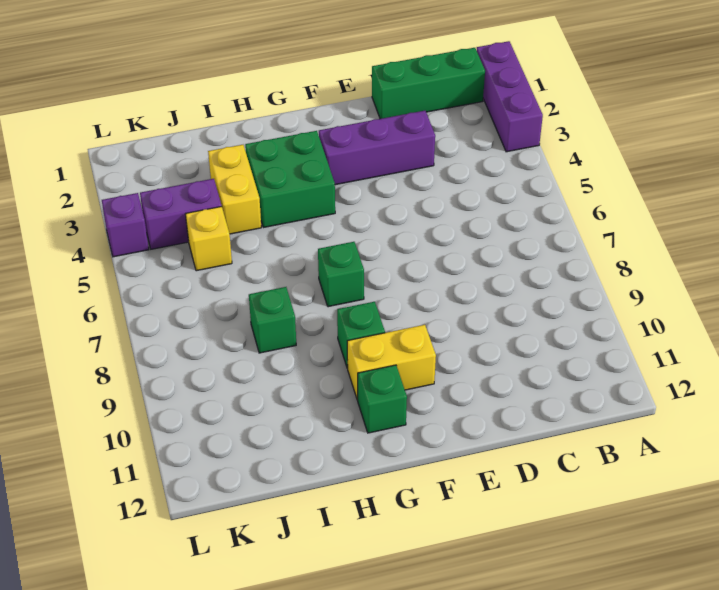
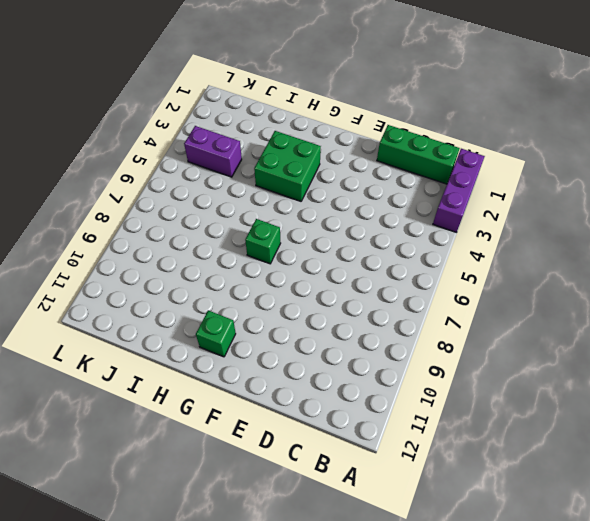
none -> purple 1x3 brick [319,111,435,185]
none -> yellow 1x2 brick [347,325,436,400]
none -> green 1x1 brick [337,302,385,368]

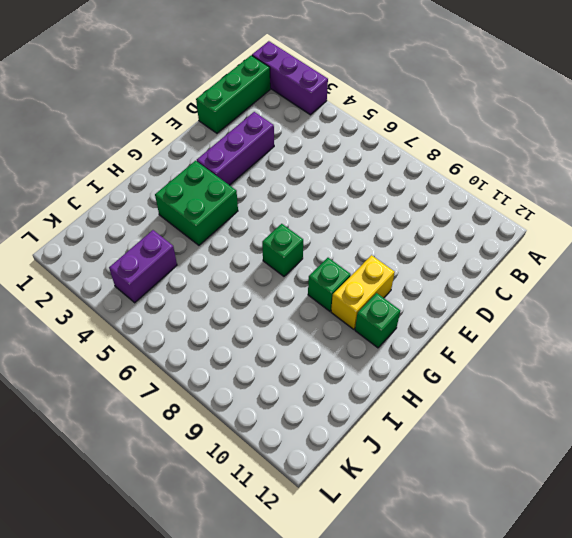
none -> yellow 1x2 brick [208,145,261,234]
none -> green 1x1 brick [249,287,296,353]
none -> yellow 1x1 brick [186,207,232,271]

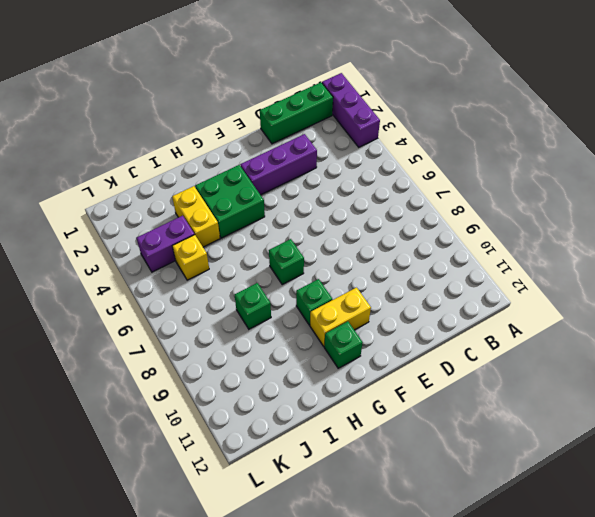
none -> purple 1x1 brick [102,193,149,257]

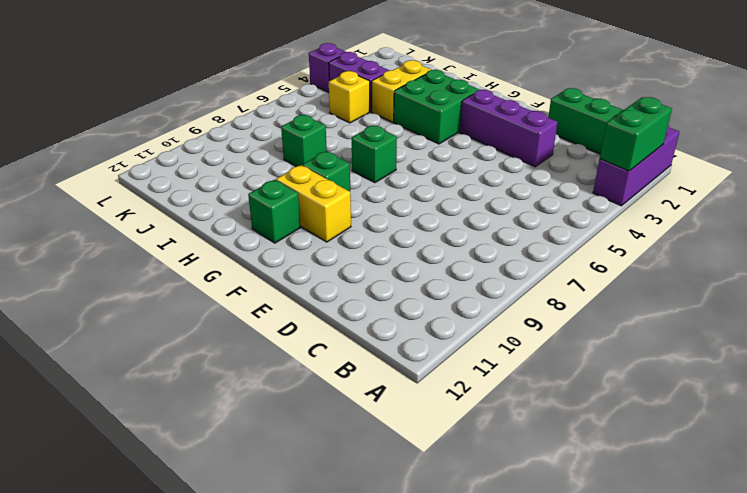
green 1x2 brick [600,97,672,171] -> none

